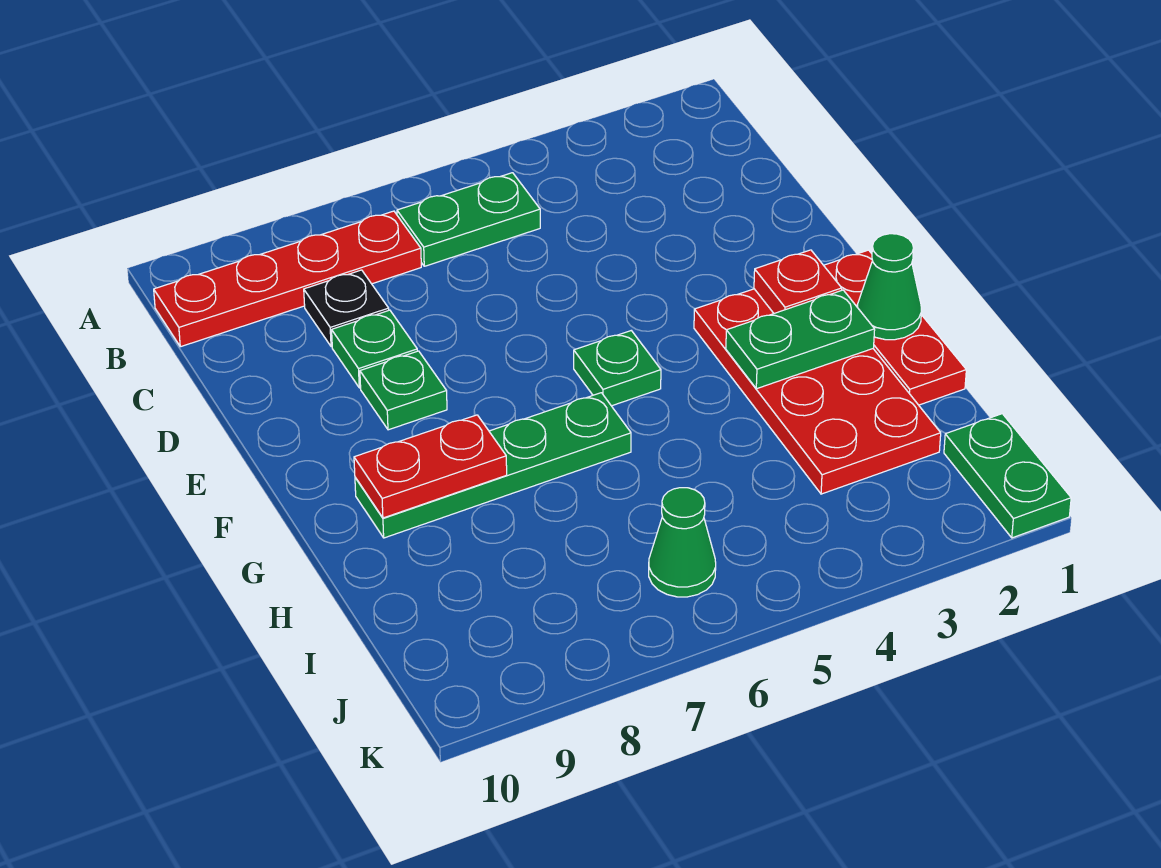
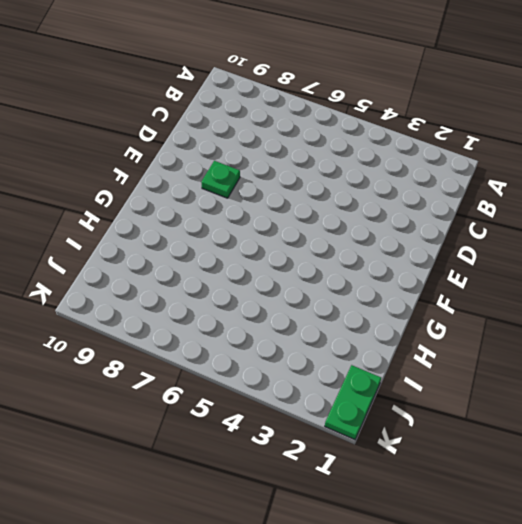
none -> green 1x2 plate [397,173,540,266]
none -> red 1x4 plate [154,211,421,347]
none -> black 1x1 plate [304,270,389,347]

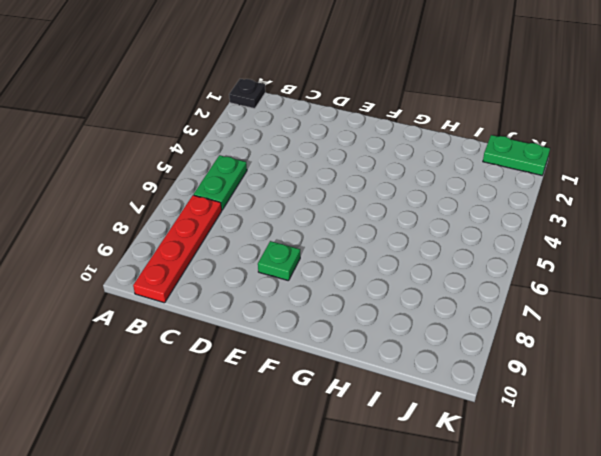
black 1x1 plate [229,79,265,109] -> black 1x1 plate moved to [304,270,389,347]
none -> green 1x1 plate [332,310,417,388]
none -> red 1x3 plate [824,250,966,405]
none -> red 2x4 plate [694,289,941,494]

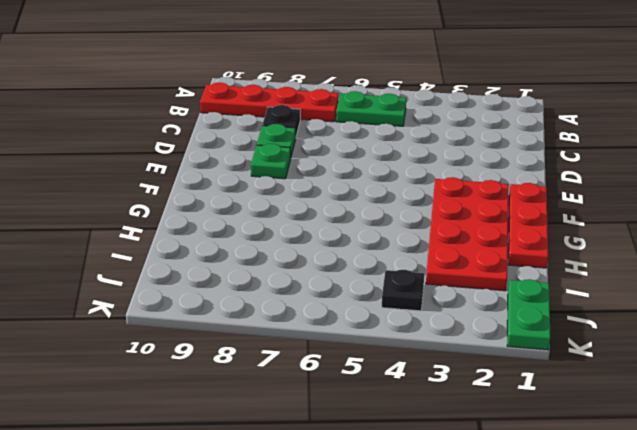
black 1x1 plate [382,270,424,311] -> none
none -> green 1x1 plate [574,331,661,406]
none -> green 1x4 plate [355,393,631,538]
none -> green 1x1 cone [649,488,716,597]

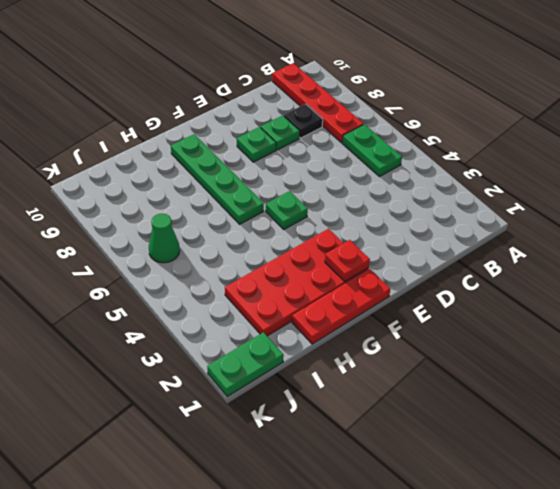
none -> green 1x1 cone [857,234,922,340]
none -> green 1x2 plate [726,290,875,389]
none -> red 1x2 plate [354,415,507,518]

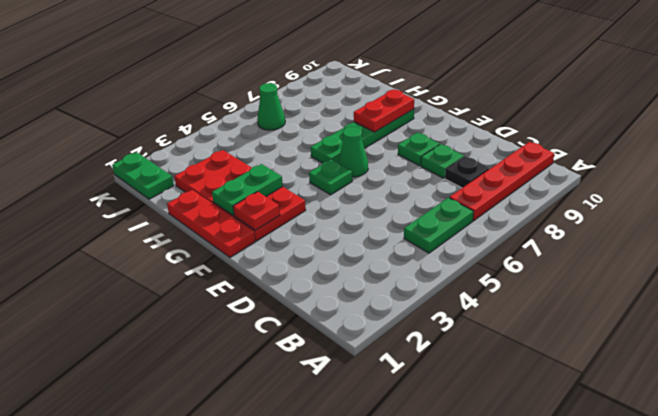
green 1x1 cone [339,126,368,177] -> green 1x1 cone moved to [857,234,922,340]

